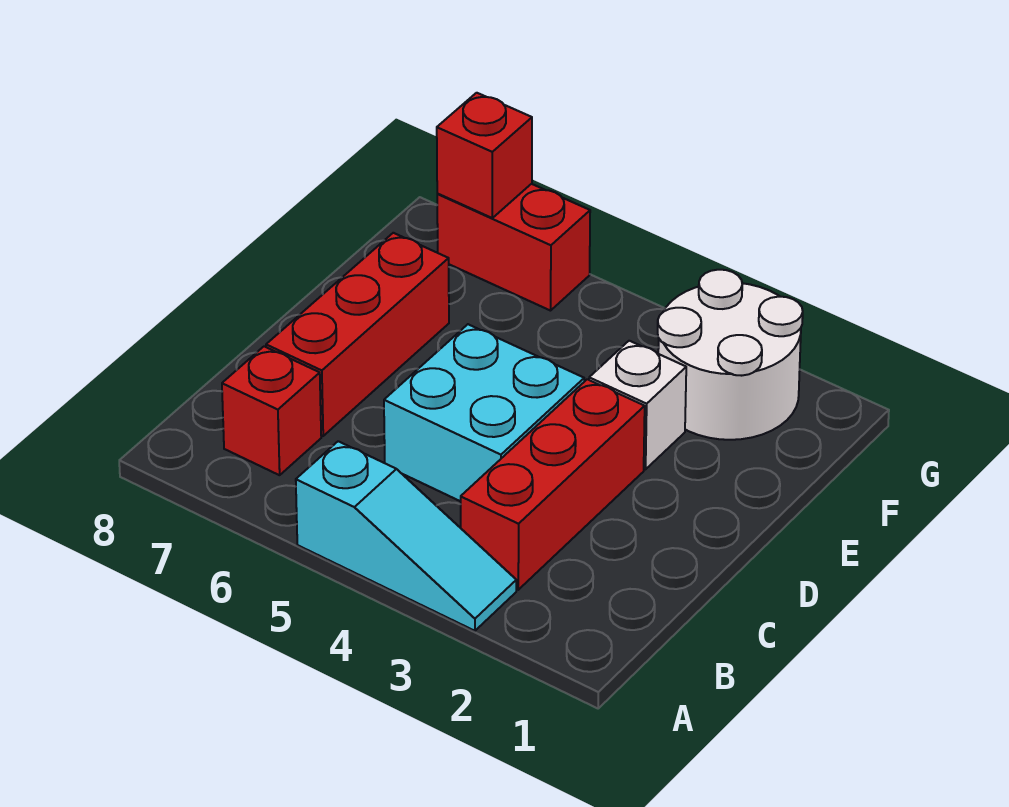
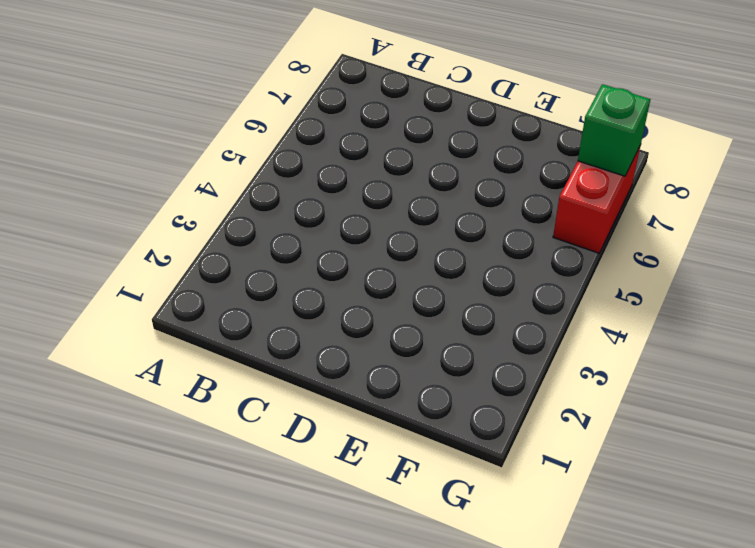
green 1x1 brick [578,84,650,176] -> red 1x1 brick [437,93,532,218]
none -> cyan 1x3 slope [296,441,516,631]
none -> red 1x3 brick [461,379,645,590]

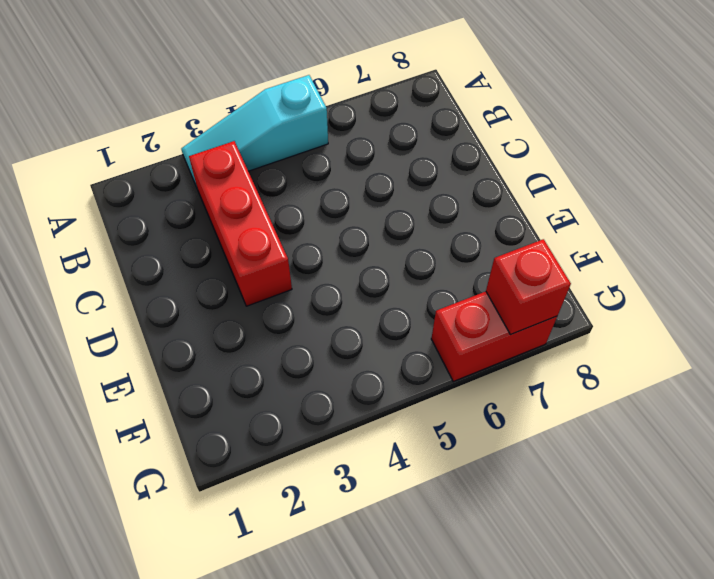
none -> red 1x1 brick [222,346,321,475]
none -> cyan 2x2 brick [384,324,584,501]

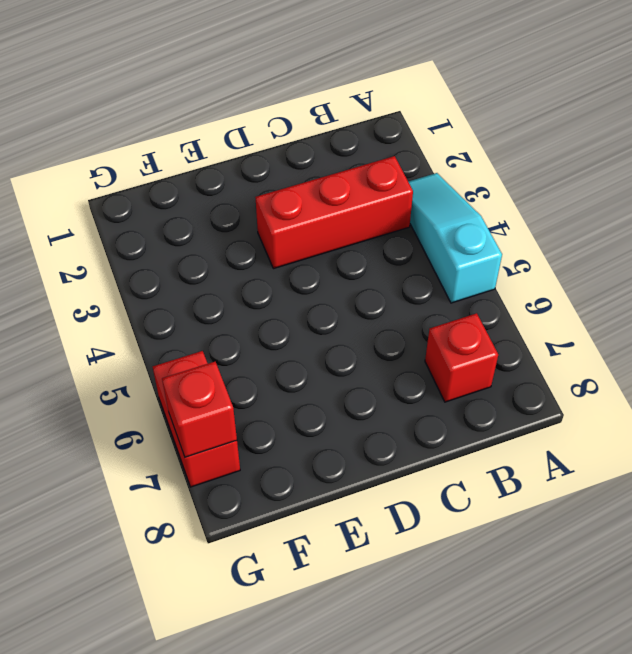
none -> cyan 2x2 brick [384,324,584,501]
none -> red 1x3 brick [266,233,449,436]

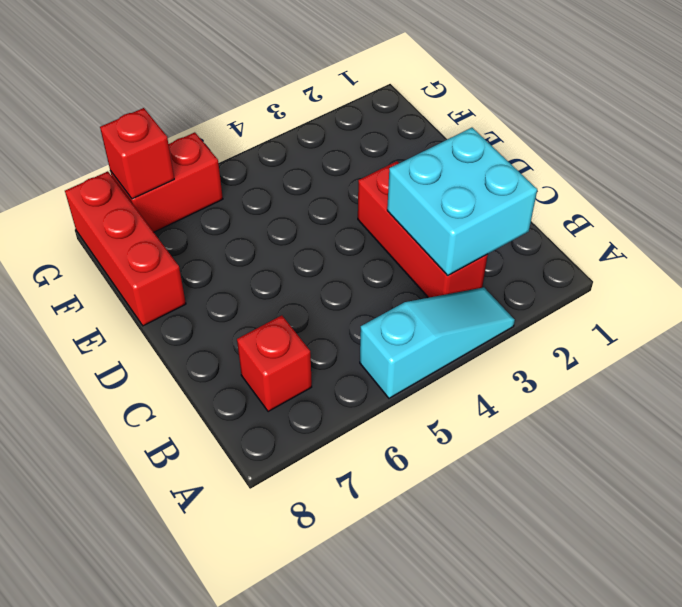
cyan 2x2 brick [387,128,537,276] -> cyan 2x2 brick moved to [384,324,584,501]
red 1x3 brick [65,171,186,326] -> red 1x3 brick moved to [266,233,449,436]
none -> white 1x1 brick [589,341,686,469]
none -> white 2x2 round brick [658,270,803,440]

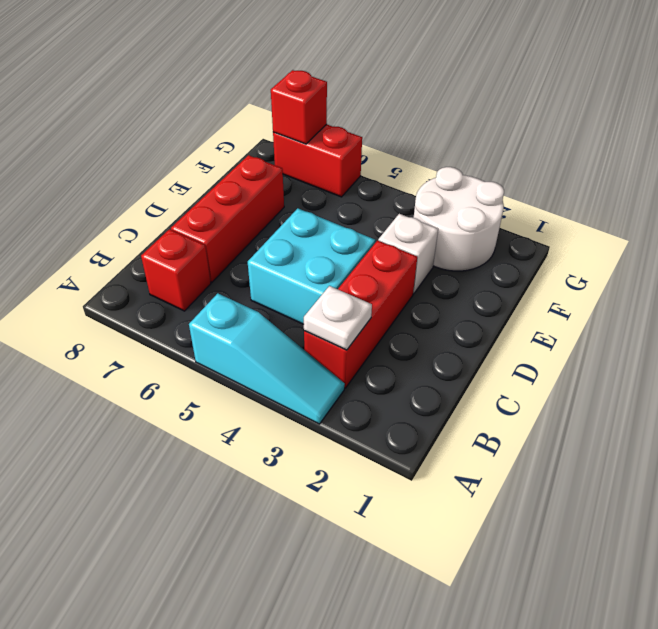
white 1x1 plate [304,286,372,350] -> none

